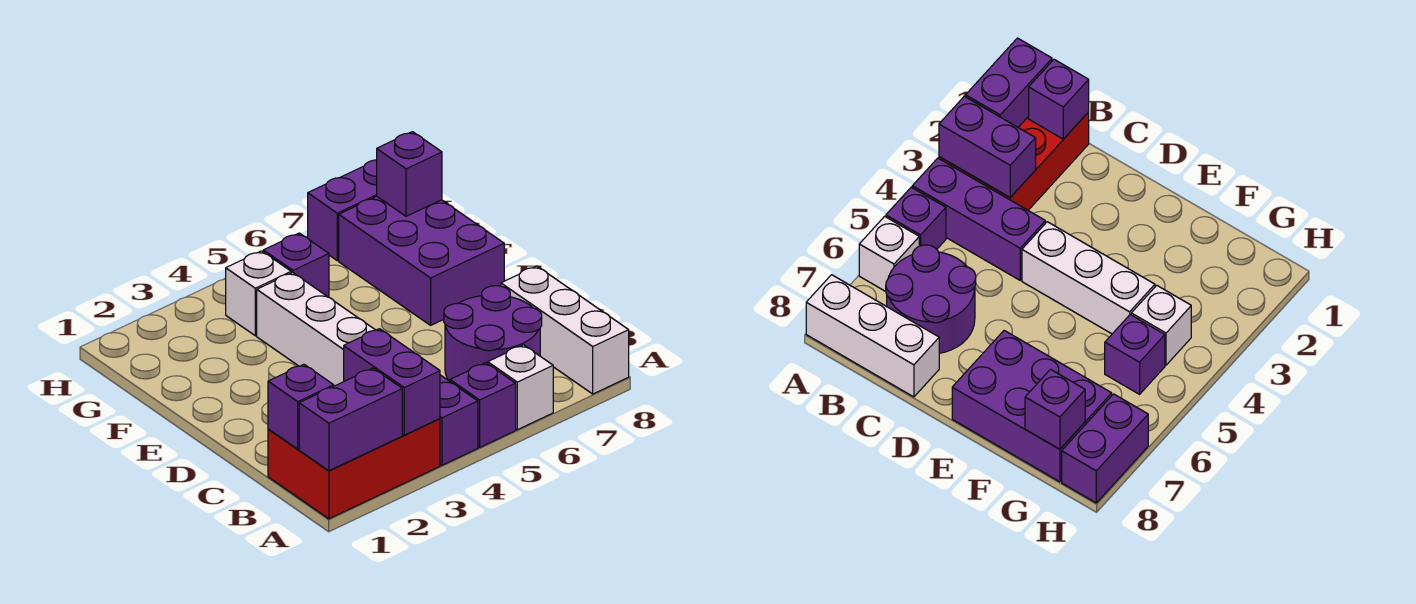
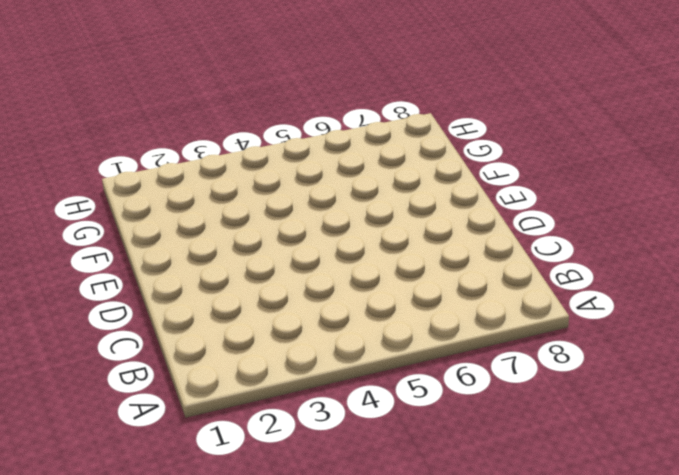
none -> red 2x3 brick [268,419,440,519]
none -> purple 1x3 brick [440,375,478,465]
none -> purple 1x1 brick [450,363,516,447]

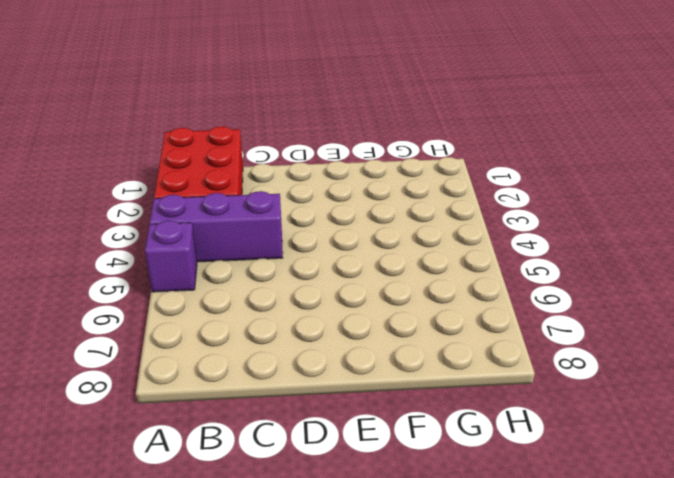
none -> white 1x1 brick [488,345,553,430]
none -> white 1x3 brick [501,266,629,394]
none -> purple 2x2 round brick [444,286,542,381]

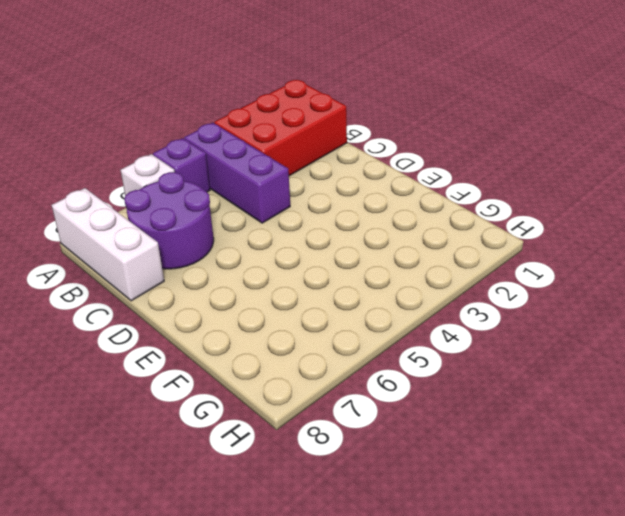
none -> white 1x3 brick [257,273,375,386]
none -> purple 2x3 brick [339,196,504,325]
none -> white 1x1 brick [226,251,291,336]

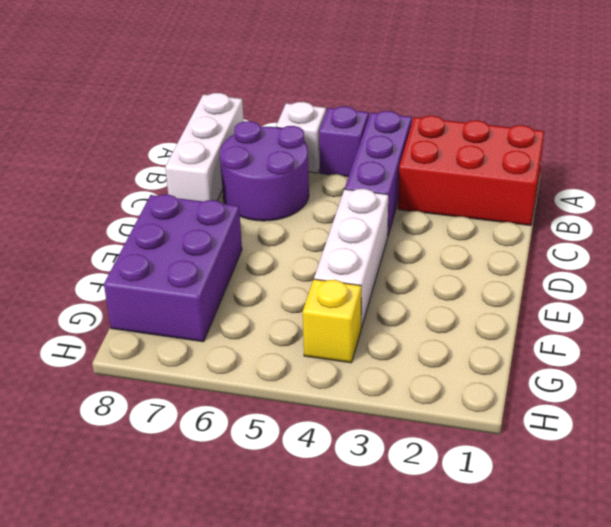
yellow 1x1 brick [303,279,361,363] -> white 1x1 brick [226,251,291,336]
none -> purple 1x1 brick [263,233,329,297]
none -> purple 1x2 brick [308,160,377,261]
none -> purple 1x2 brick [299,368,402,471]

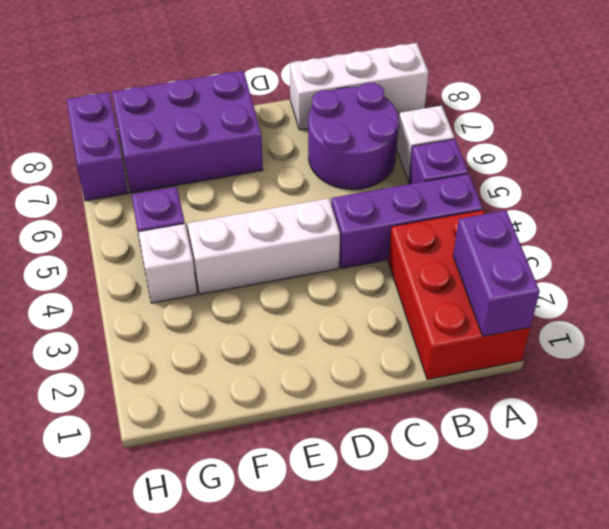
none -> purple 1x2 brick [344,329,440,435]
none -> purple 1x1 brick [268,364,334,449]
none -> purple 1x1 brick [377,132,442,216]

